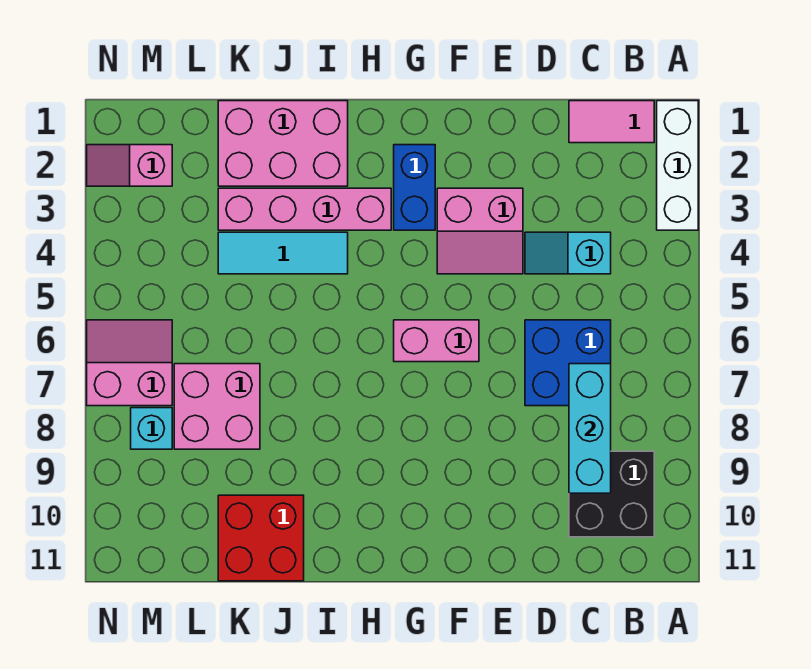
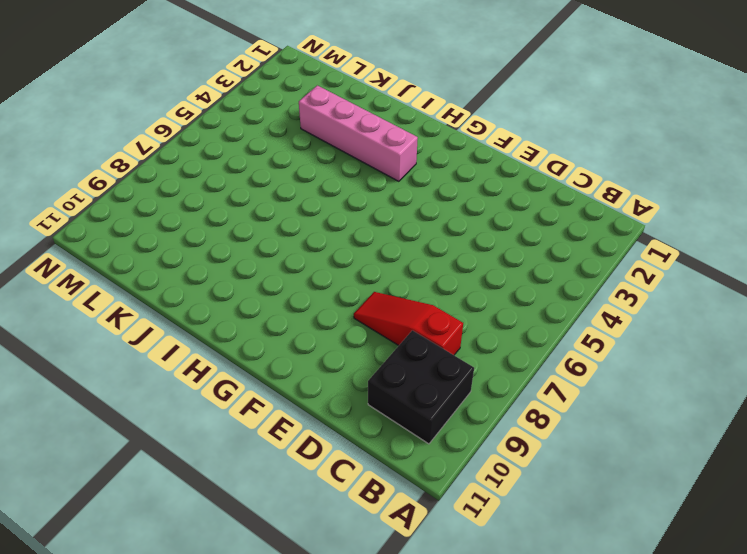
red 1x3 slope [354,292,463,355] -> none
none -> white 1x3 brick [657,101,698,230]
none -> pink 1x2 tile [569,101,654,143]
none -> cyan 1x2 slope [525,232,611,274]

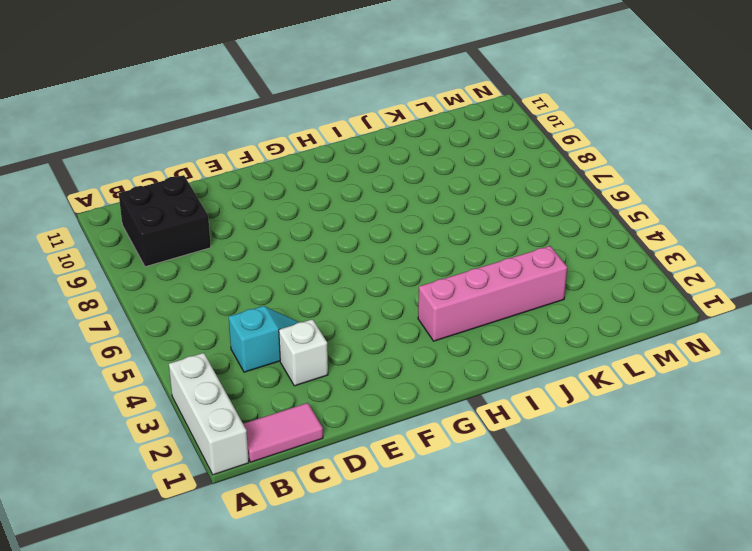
white 1x1 brick [279,319,328,386] -> none
none -> blue 2x2 brick [525,320,611,406]
none -> pink 2x2 slope [437,188,523,274]
none -> pink 1x2 brick [394,320,479,362]

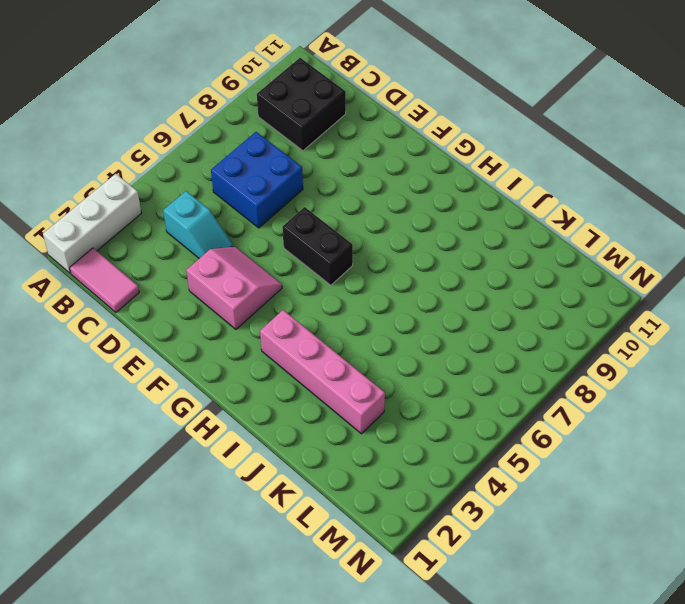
black 1x2 brick [282,207,353,285] -> pink 1x2 brick [394,320,479,362]
none -> blue 1x2 brick [394,145,435,230]
none -> pink 2x3 brick [218,101,348,186]
none -> cyan 1x3 tile [218,232,348,274]

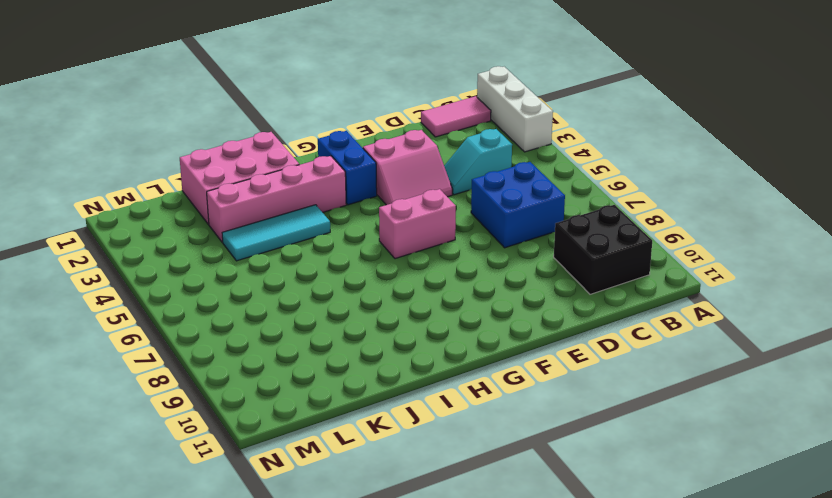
none -> red 2x2 brick [218,495,304,581]
none -> pink 2x2 brick [174,364,260,449]
none -> pink 1x2 slope [87,145,172,186]

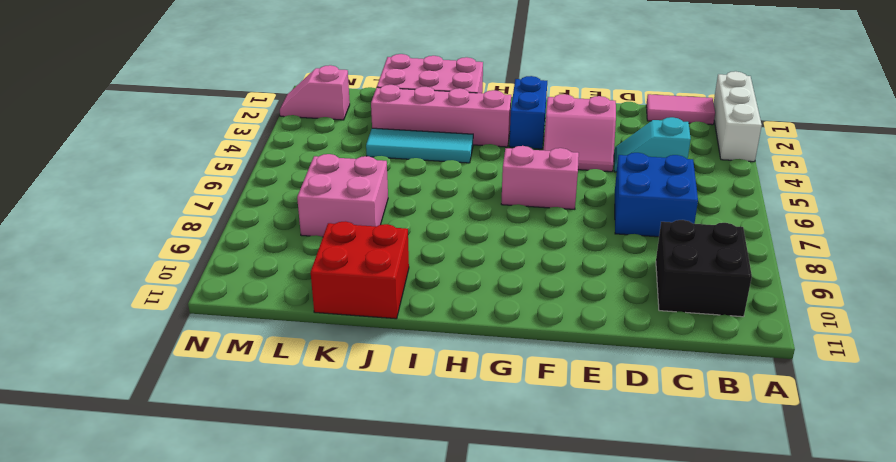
none -> pink 2x2 slope [87,320,172,406]
none -> cyan 1x1 brick [131,408,172,449]
none -> cyan 1x3 brick [569,364,611,493]

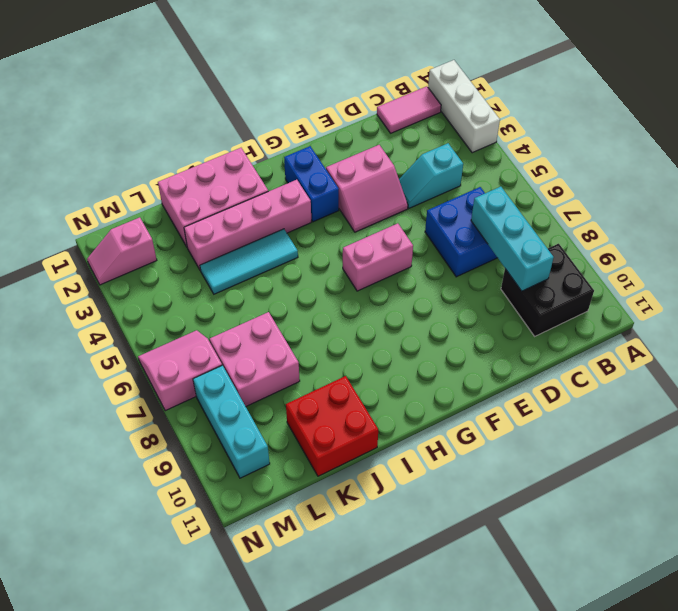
cyan 1x3 brick [193,365,270,478] -> cyan 1x1 brick [131,408,172,449]

